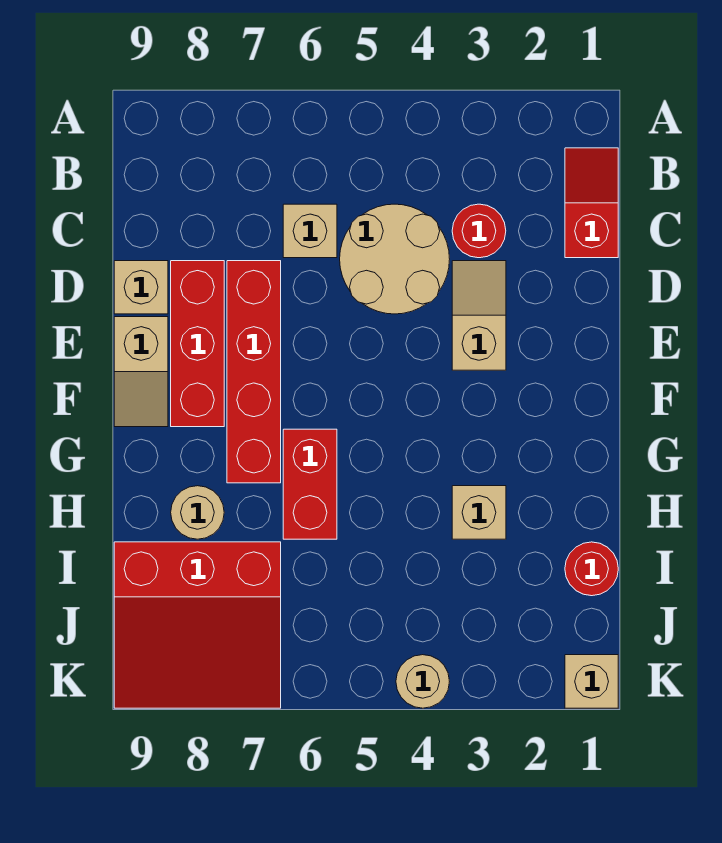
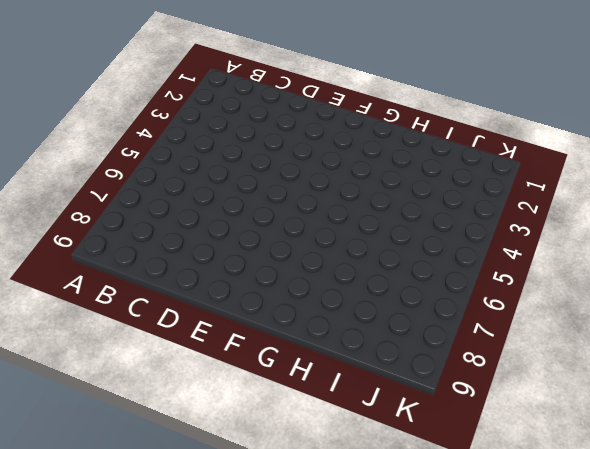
none -> red 1x2 slope [565,148,618,258]
none -> red 1x1 round brick [452,204,506,258]
none -> tan 2x2 round brick [340,204,450,314]

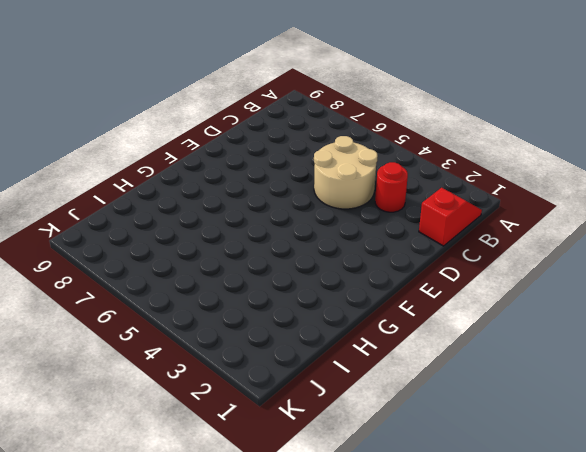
none -> tan 1x1 brick [283,204,337,258]
none -> tan 1x2 slope [452,261,506,370]
none -> red 1x4 brick [227,261,281,483]

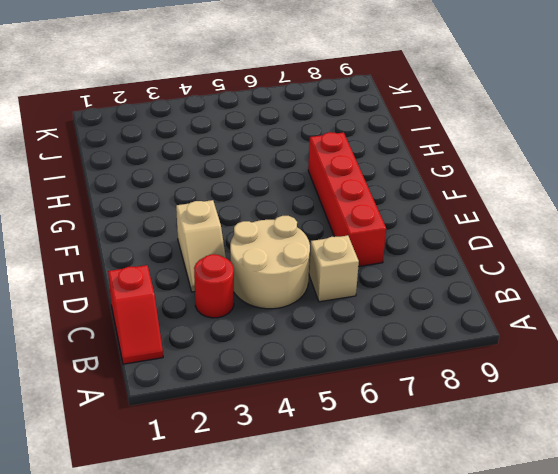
none -> red 1x3 brick [171,261,224,427]
none -> tan 1x1 brick [114,261,168,314]
none -> tan 1x2 slope [114,317,168,427]

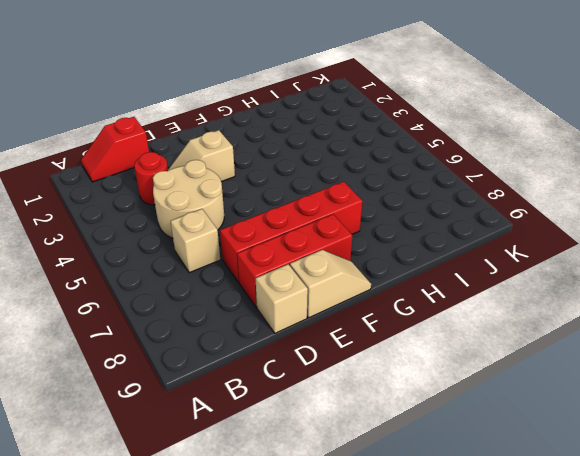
none -> red 1x2 brick [283,429,337,539]
none -> tan 1x1 brick [452,486,506,539]
none -> tan 1x1 round brick [171,486,224,539]

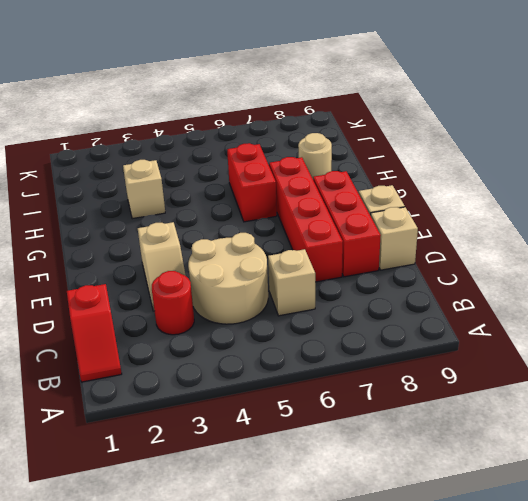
none -> red 1x1 round brick [565,542,618,596]
none -> red 3x3 slope [114,542,281,708]
none -> tan 1x1 brick [565,655,618,708]

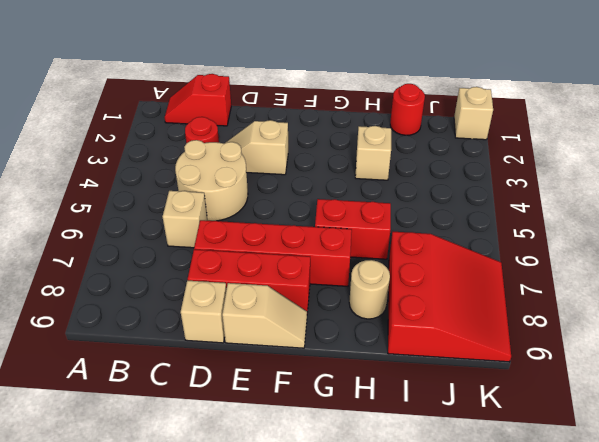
none -> tan 1x1 round brick [396,655,449,708]

